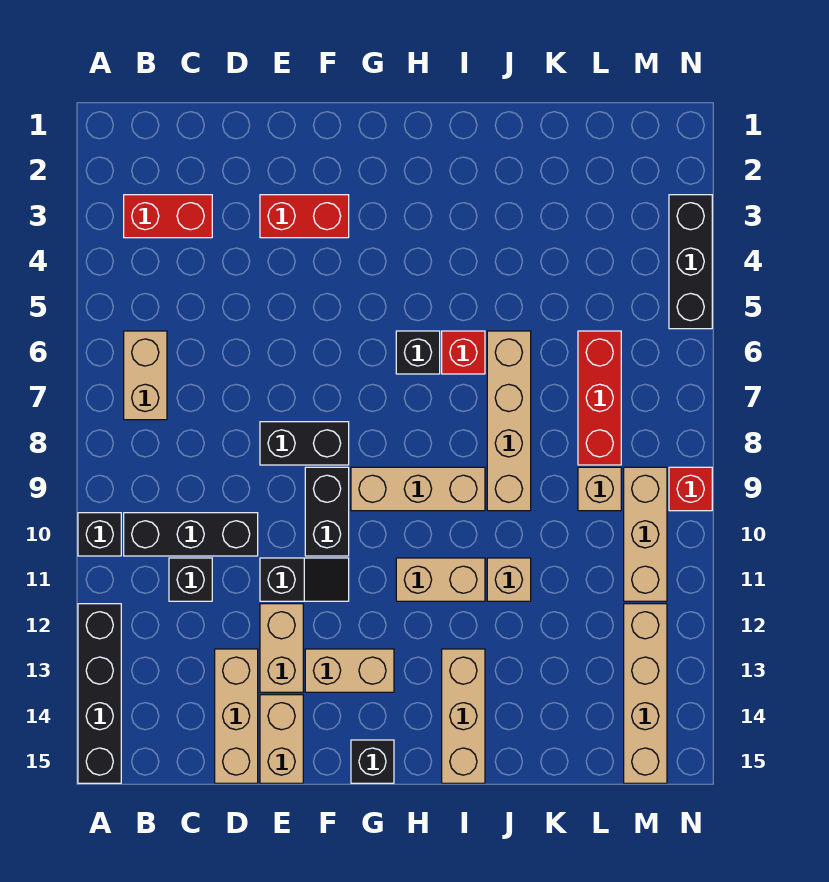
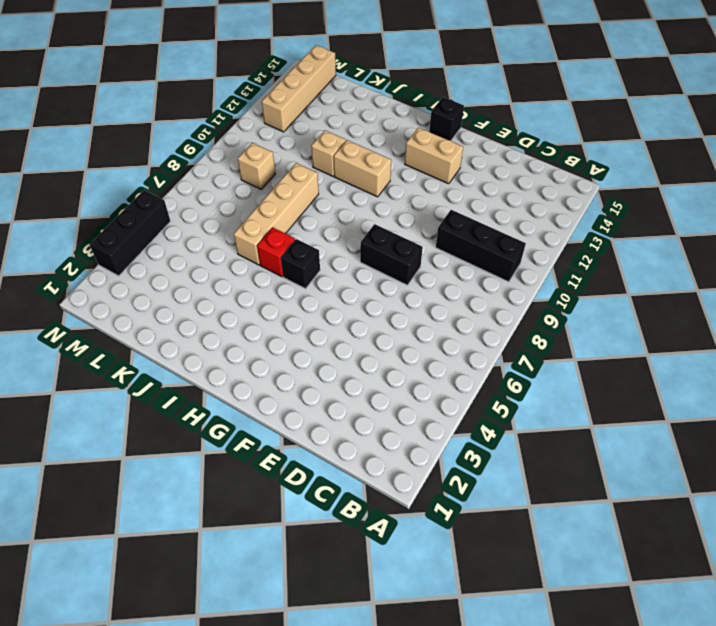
none -> black 1x1 brick [78,513,121,556]
none -> black 1x4 brick [78,604,121,783]
none -> red 1x2 brick [124,195,212,238]

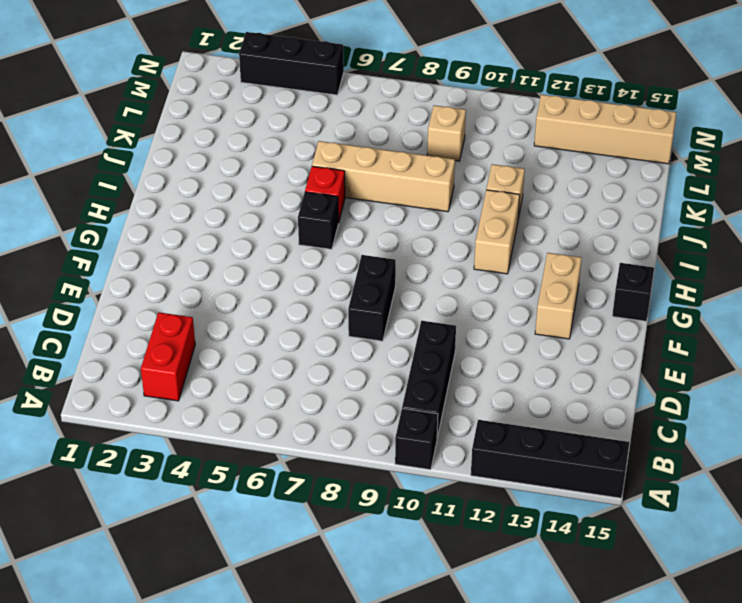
none -> tan 1x2 brick [124,331,167,420]
none -> black 1x1 brick [169,558,212,601]
none -> tan 1x3 brick [215,649,258,783]

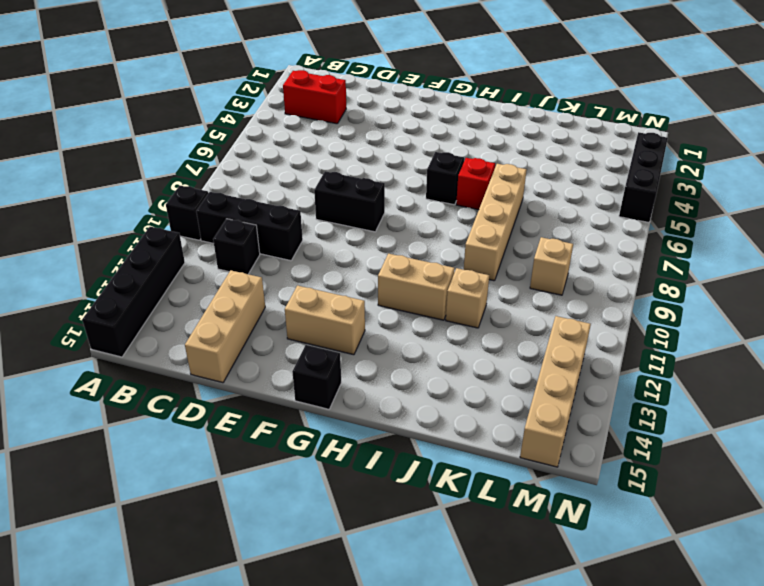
none -> tan 1x2 brick [124,331,167,420]
none -> red 1x2 brick [260,195,349,238]
none -> black 1x2 slope [260,558,349,601]

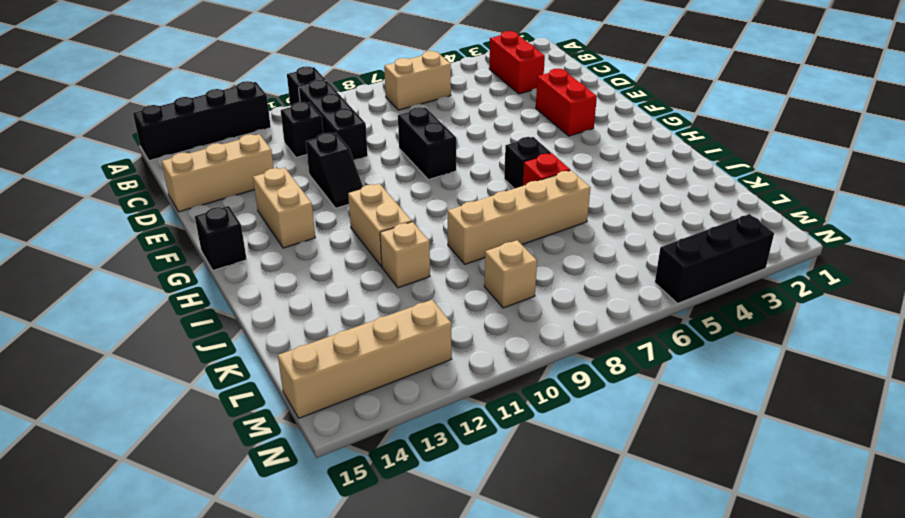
none -> tan 1x2 brick [260,604,303,692]
none -> tan 1x2 brick [260,695,303,783]
none -> black 1x2 brick [305,467,349,556]

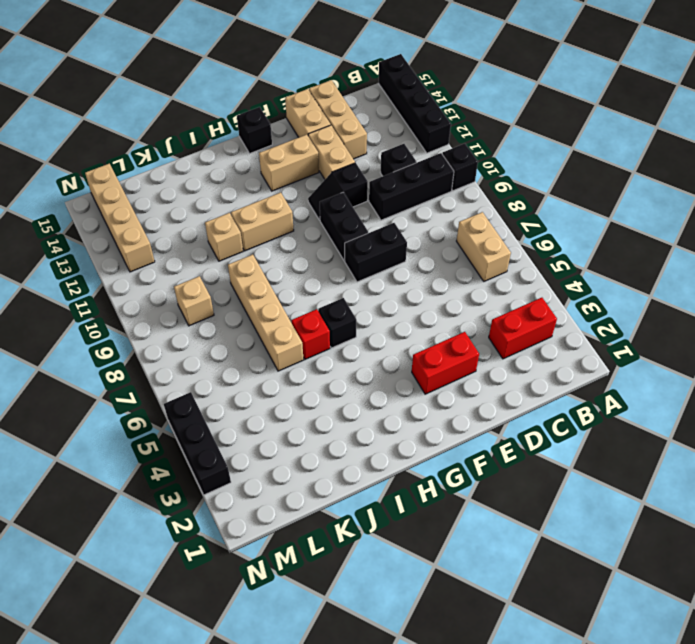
none -> tan 1x3 brick [351,467,485,511]
none -> tan 1x3 brick [442,649,485,783]
none -> red 1x3 brick [578,331,621,465]

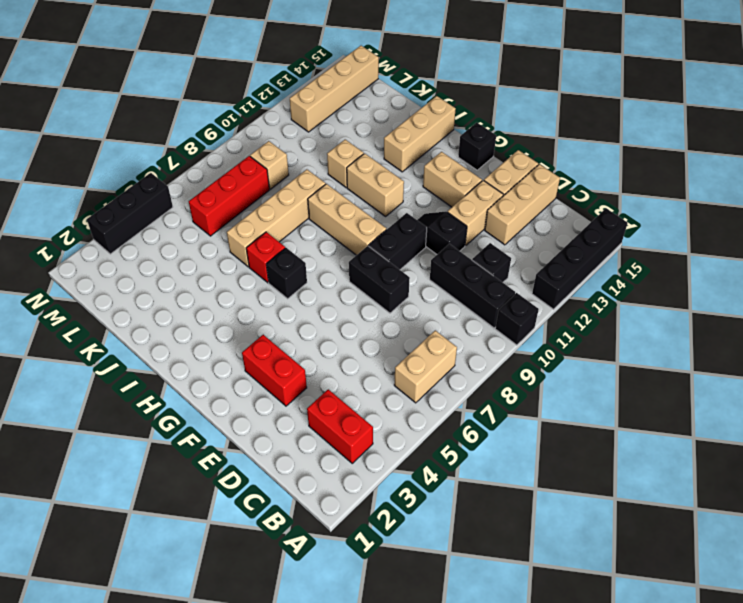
none -> tan 1x3 brick [624,467,667,601]
none -> red 1x1 brick [669,467,712,511]

